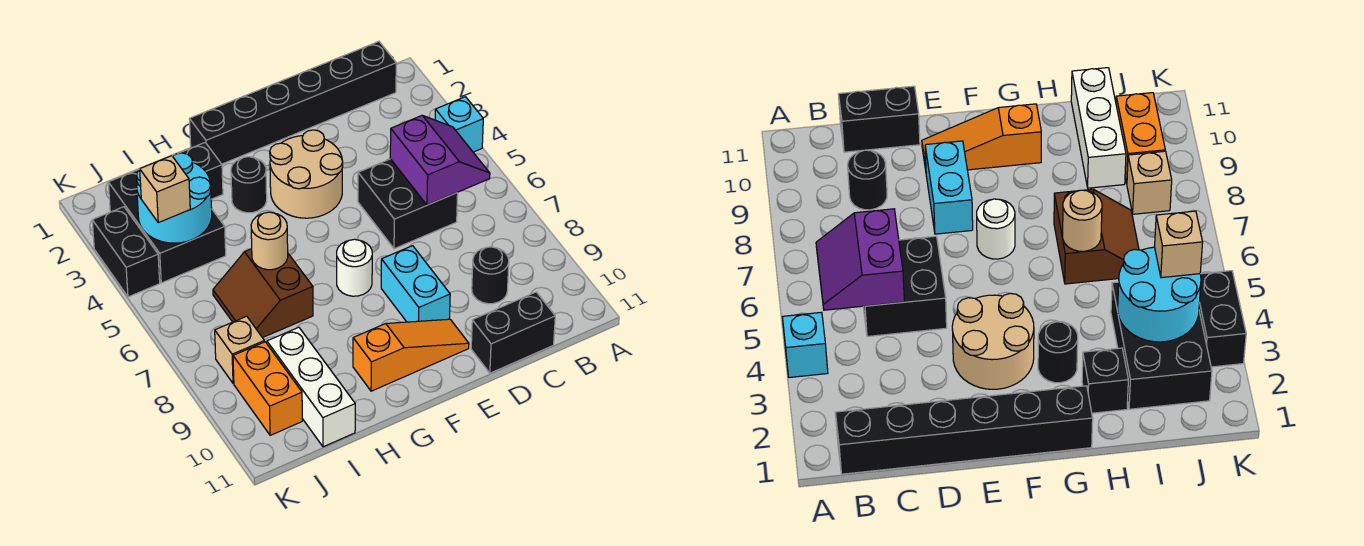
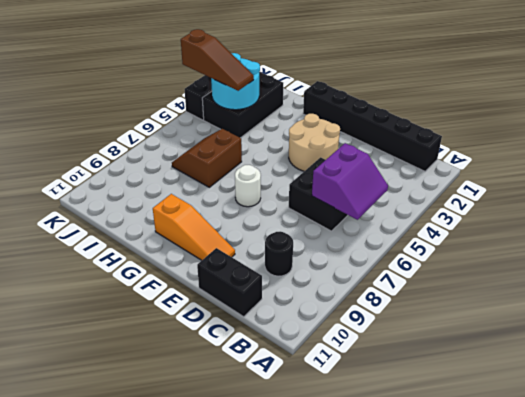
brown 1x3 slope [181,29,254,91] -> tan 1x1 brick [140,156,190,223]
none -> cyan 1x1 brick [435,97,483,152]
none -> cyan 1x2 brick [381,246,450,322]
none -> black 1x1 round brick [231,157,267,213]

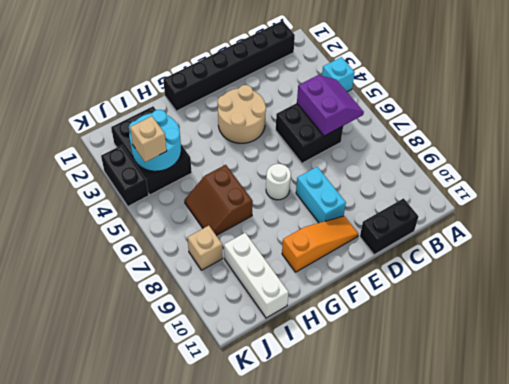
none -> black 1x1 round brick [472,247,509,304]
none -> black 1x1 round brick [231,157,267,213]
none -> black 1x1 brick [178,143,223,199]

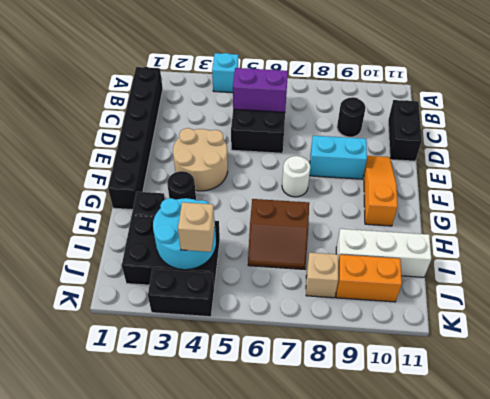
none -> tan 1x1 round brick [251,212,288,270]

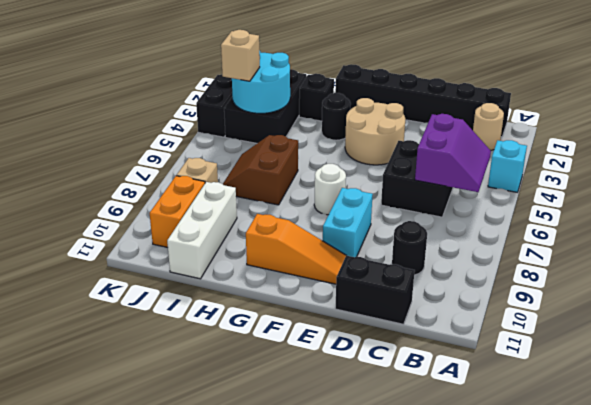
tan 1x1 round brick [473,103,504,150] -> tan 1x1 round brick moved to [251,212,288,270]

